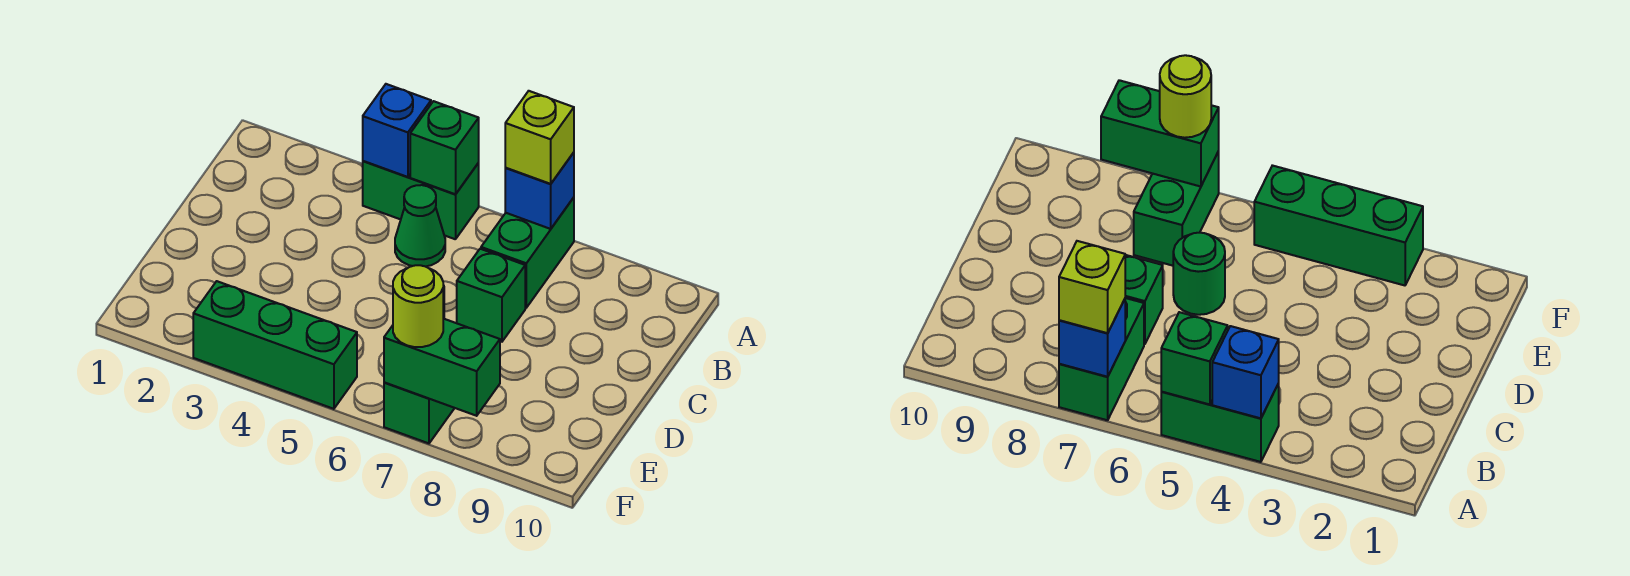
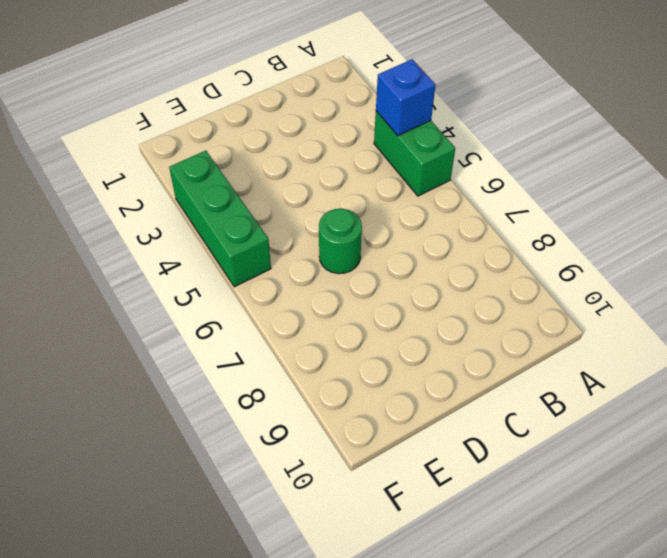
none -> green 1x2 brick [481,198,574,308]
none -> green 1x1 cone [395,185,445,267]
none -> green 1x1 brick [457,249,525,342]

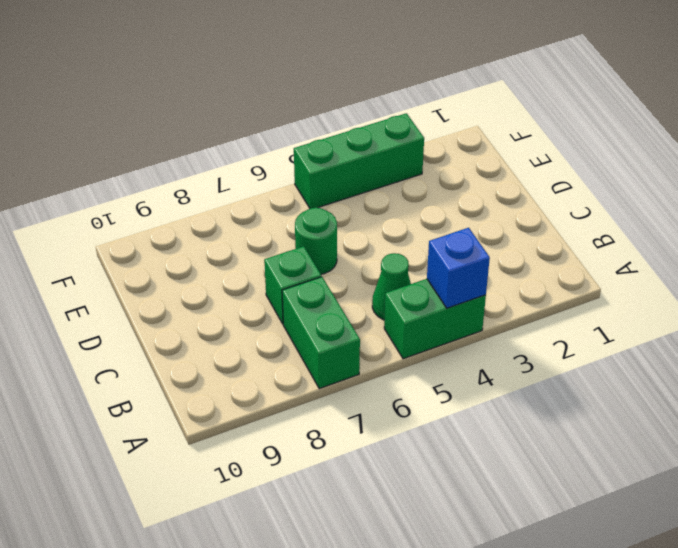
none -> green 1x2 brick [384,382,454,443]
none -> green 1x1 brick [410,101,479,194]
none -> blue 1x1 brick [505,152,574,229]

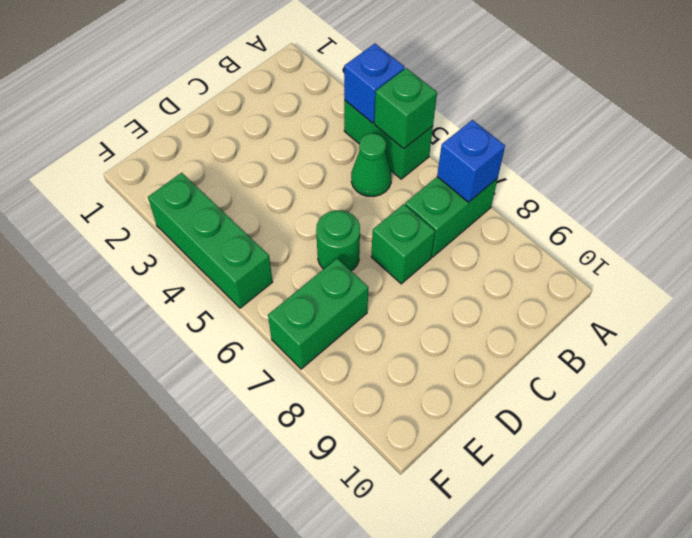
none -> green 1x2 brick [384,319,500,416]
none -> lime 1x1 brick [505,91,574,184]
none -> lime 1x1 round brick [393,265,443,347]

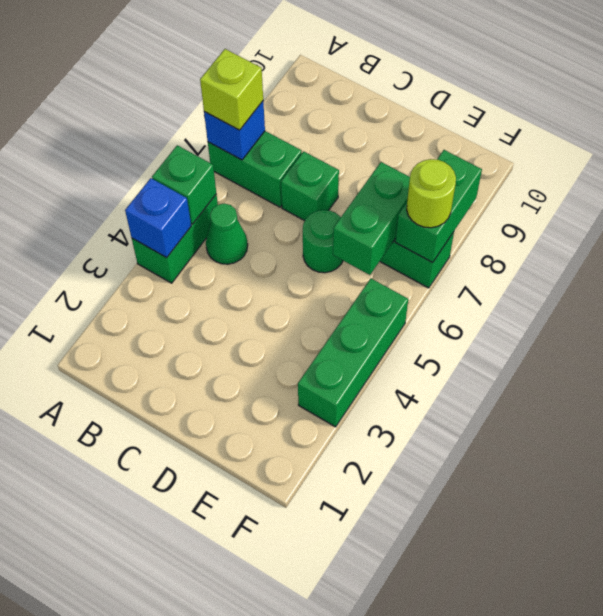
green 1x2 brick [333,162,410,275] -> none

